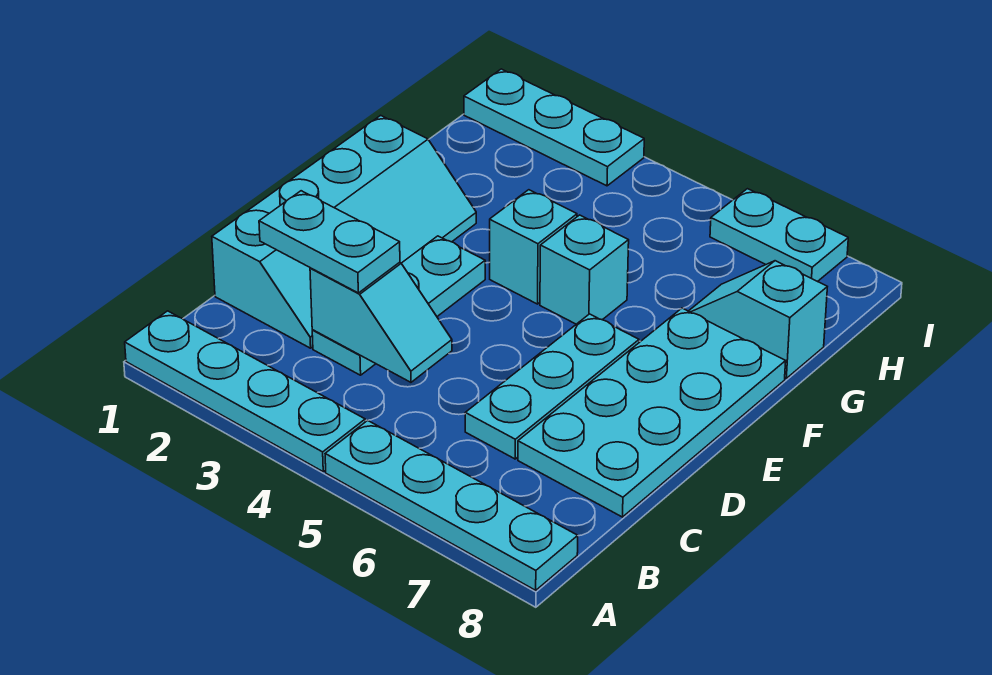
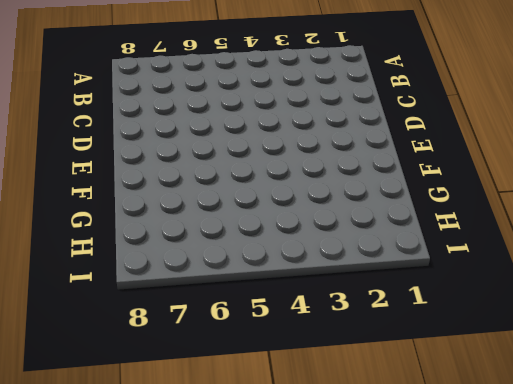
none -> cyan 1x4 plate [125,311,365,472]
none -> cyan 1x4 plate [325,420,578,590]
none -> cyan 2x4 slope [212,115,476,348]

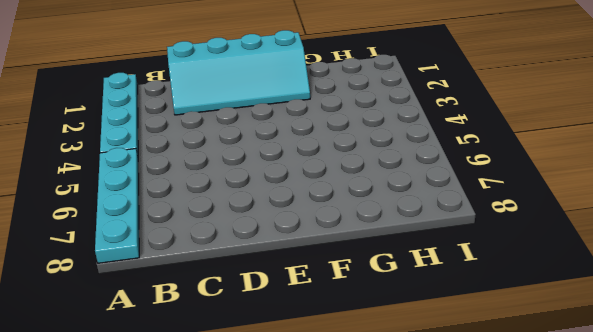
none -> cyan 1x3 plate [312,236,485,375]
none -> cyan 1x3 plate [465,314,639,459]
none -> cyan 2x4 plate [518,308,786,517]

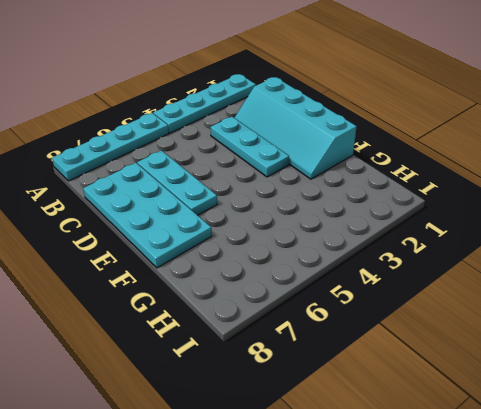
none -> cyan 1x1 brick [490,190,577,304]
none -> cyan 1x1 brick [540,215,629,324]
none -> cyan 1x2 slope [689,261,827,378]

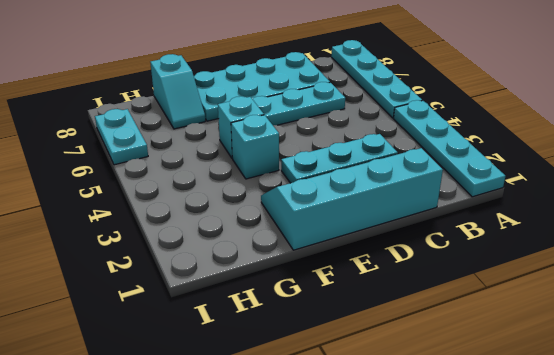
none -> cyan 1x3 plate [464,69,644,186]
none -> cyan 1x2 slope [310,262,452,382]
none -> cyan 1x2 plate [259,191,400,293]

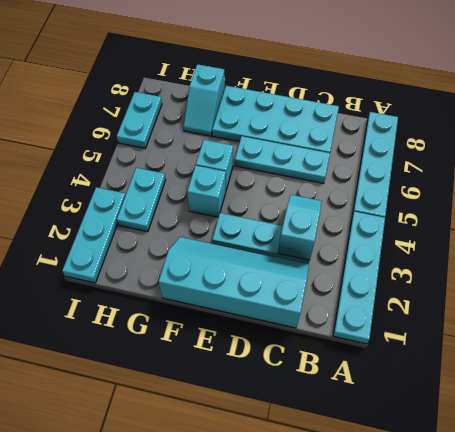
cyan 1x2 plate [117,168,166,232] -> cyan 1x2 plate moved to [259,191,400,293]

